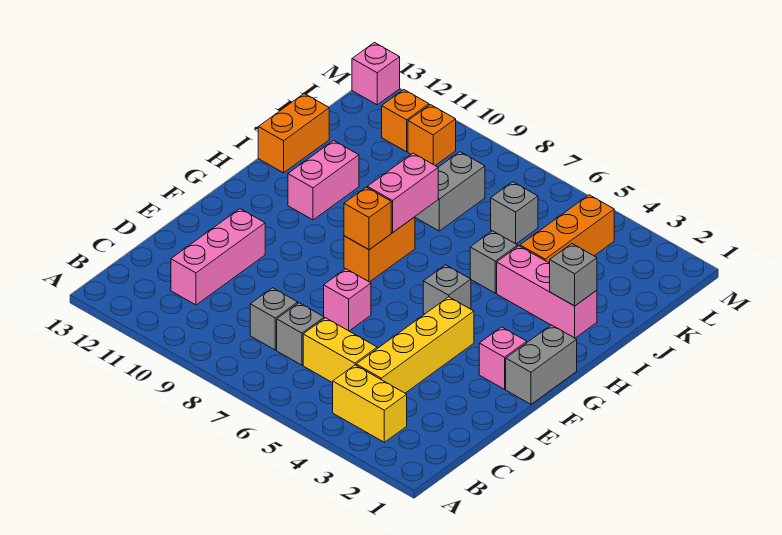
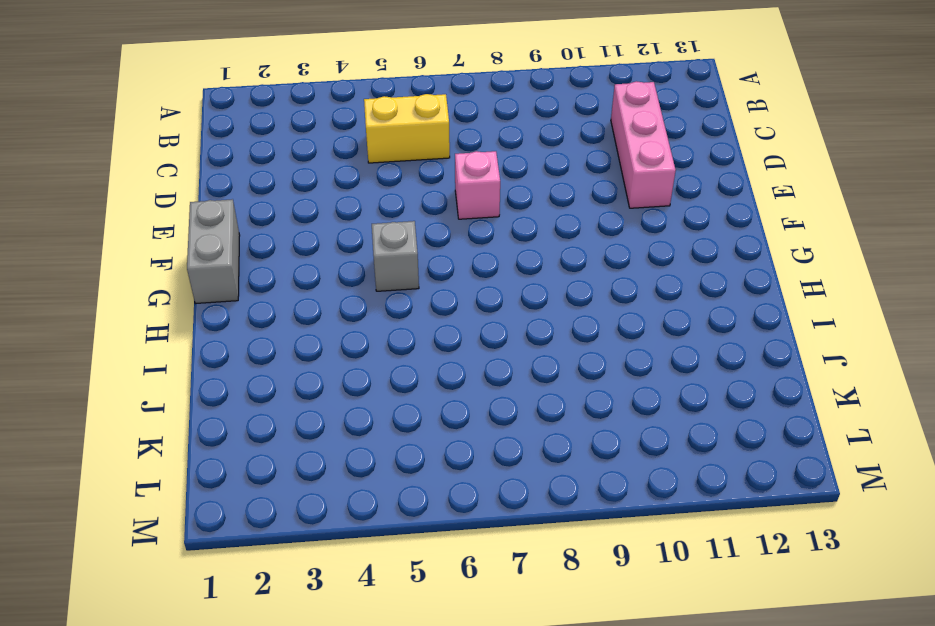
none -> yellow 1x2 brick [333,365,407,442]
none -> yellow 1x4 brick [356,297,474,393]
none -> grey 1x1 brick [277,303,324,365]

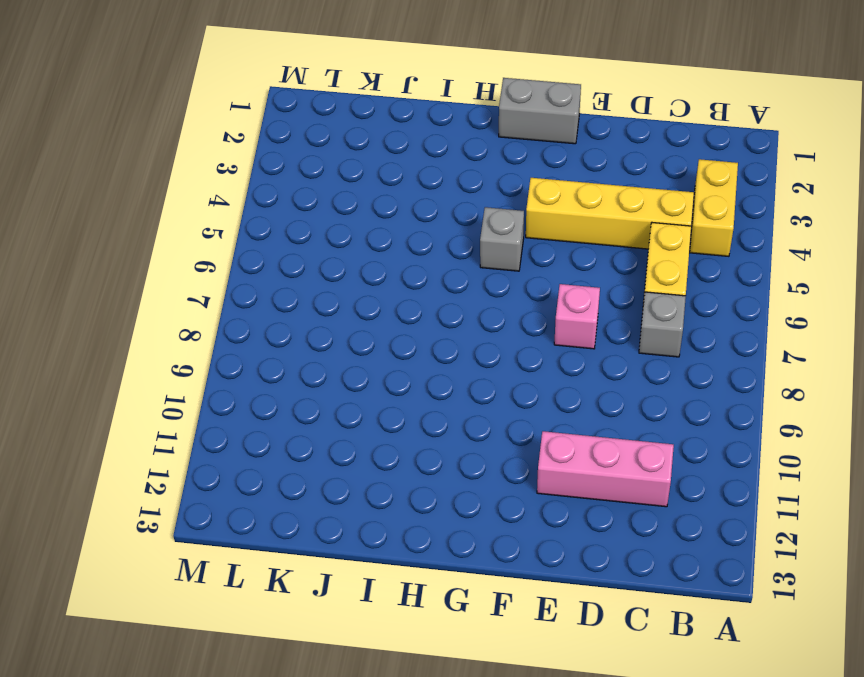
none -> grey 1x1 brick [250,288,298,350]
none -> pink 1x1 brick [479,327,527,389]
none -> orange 1x2 brick [344,217,415,282]

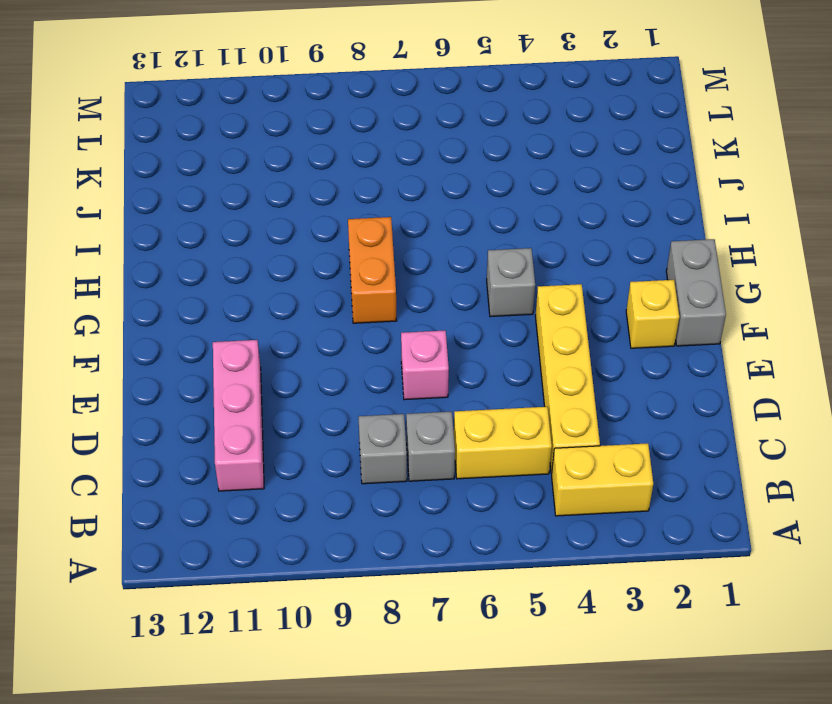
yellow 1x1 brick [626,280,679,348] -> pink 1x1 brick [479,327,527,389]
none -> pink 1x2 brick [288,141,359,220]
none -> pink 1x3 brick [497,246,597,338]
none -> grey 1x1 brick [470,231,518,293]

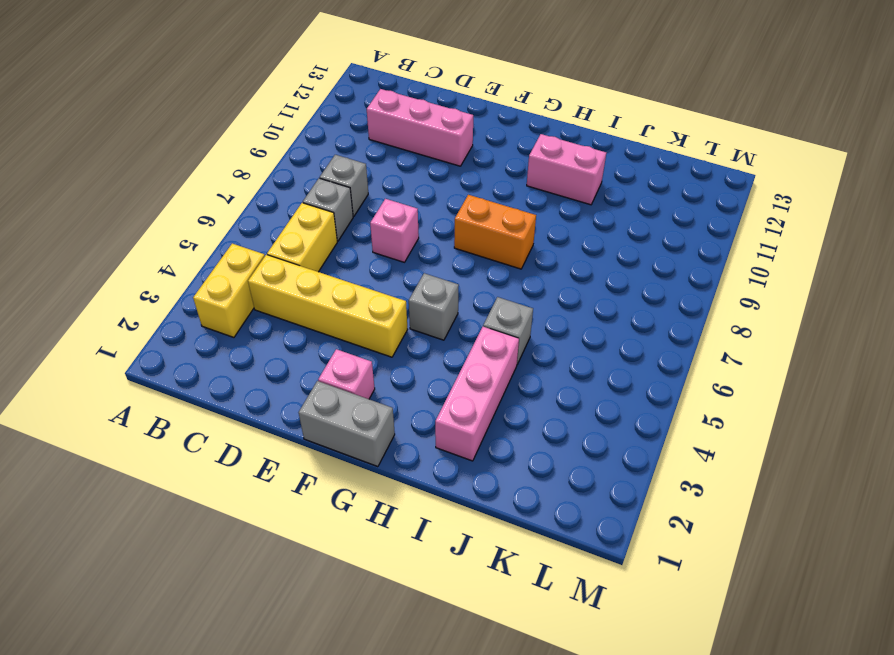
none -> orange 1x2 brick [258,94,329,173]
none -> orange 1x3 brick [520,195,614,263]
none -> grey 1x2 brick [415,152,485,231]

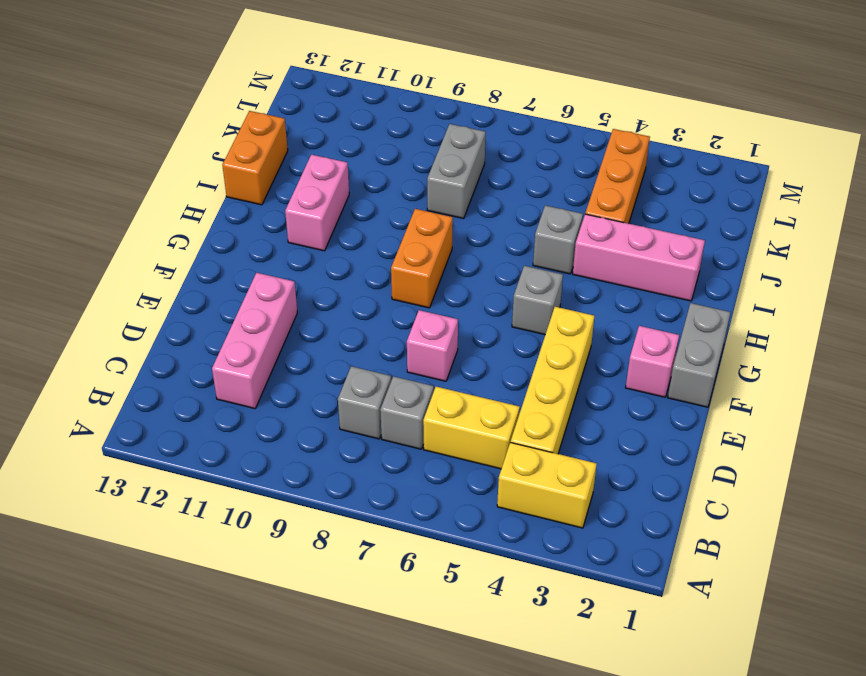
none -> grey 1x1 brick [491,182,538,244]
none -> orange 1x1 brick [408,105,456,166]
none -> orange 1x1 brick [382,90,429,152]

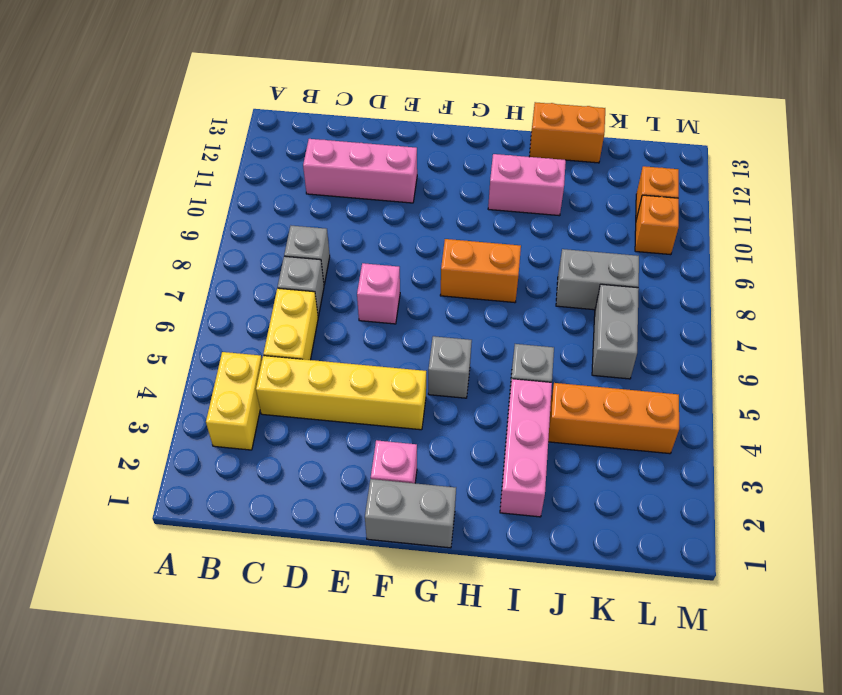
grey 1x2 brick [592,284,639,379] -> grey 1x1 brick [491,182,538,244]
none -> pink 1x1 brick [352,42,400,105]
none -> orange 1x1 brick [344,187,391,250]
none -> pink 1x2 brick [367,153,438,233]

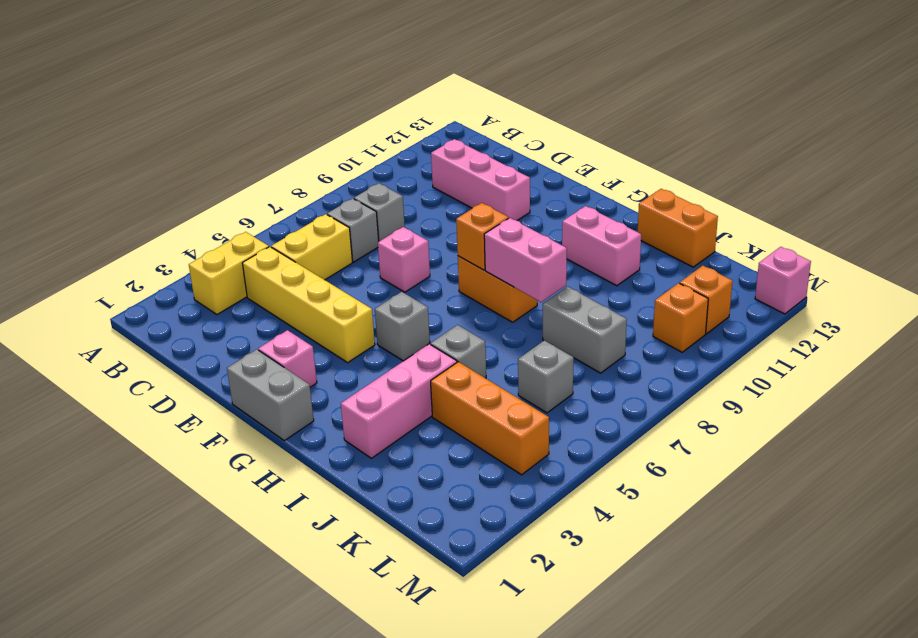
none -> grey 1x1 brick [550,244,597,306]

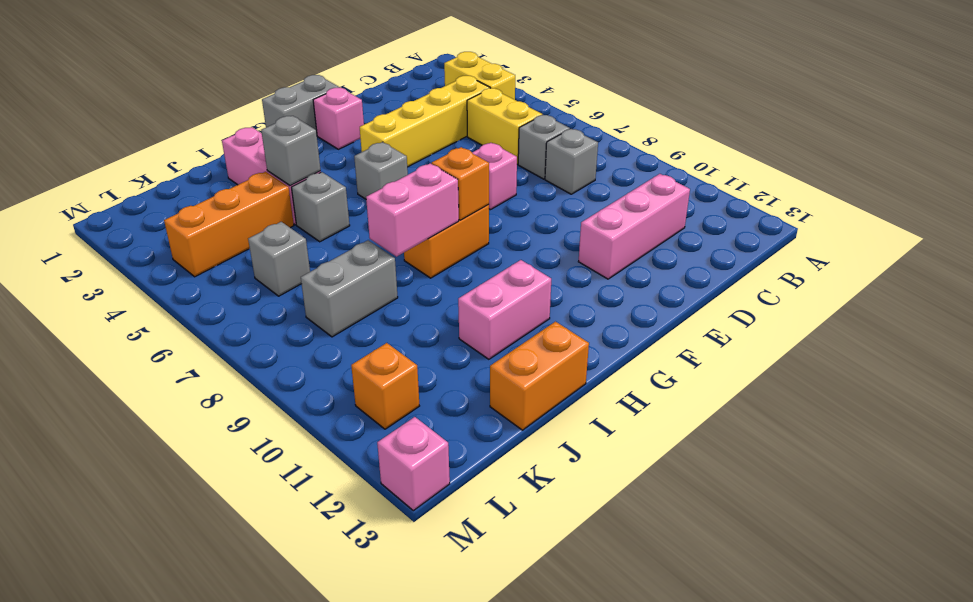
grey 1x1 brick [261,116,321,186] -> grey 1x1 brick moved to [550,244,597,306]
none -> orange 1x1 brick [408,105,456,166]

